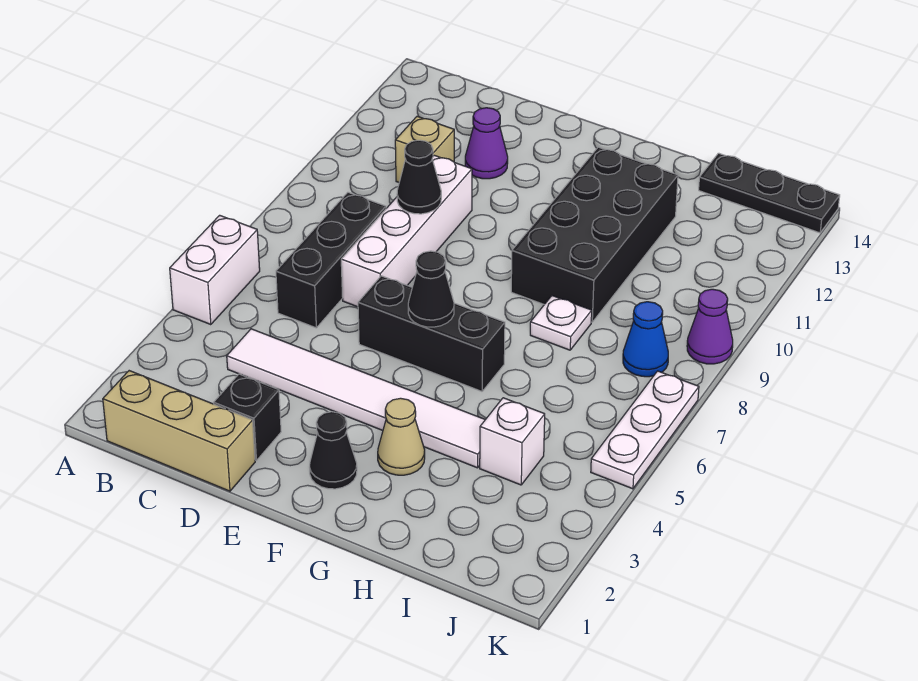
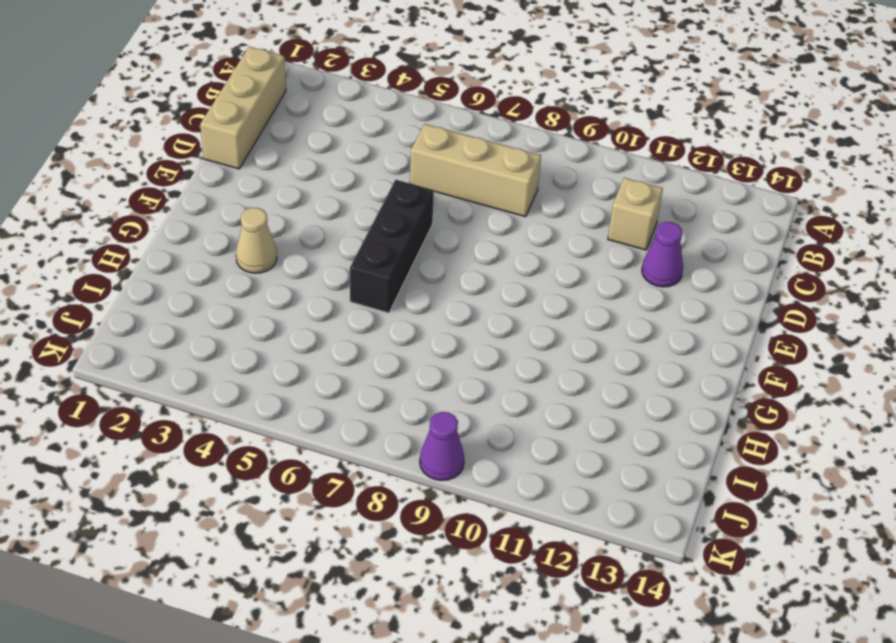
tan 1x3 brick [410,124,541,217] -> black 1x3 brick [276,192,386,328]
none -> white 1x2 brick [170,215,260,325]
none -> white 1x6 tile [227,329,485,468]
none -> black 1x1 brick [214,374,281,460]

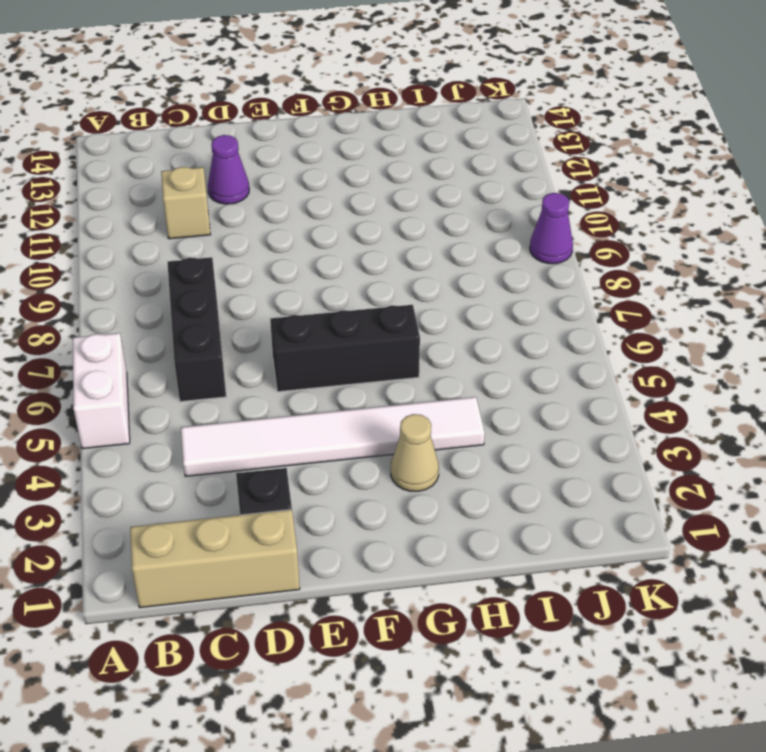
none -> white 1x4 brick [341,155,472,307]
none -> black 1x1 cone [310,412,357,489]
none -> black 2x4 brick [511,147,678,322]

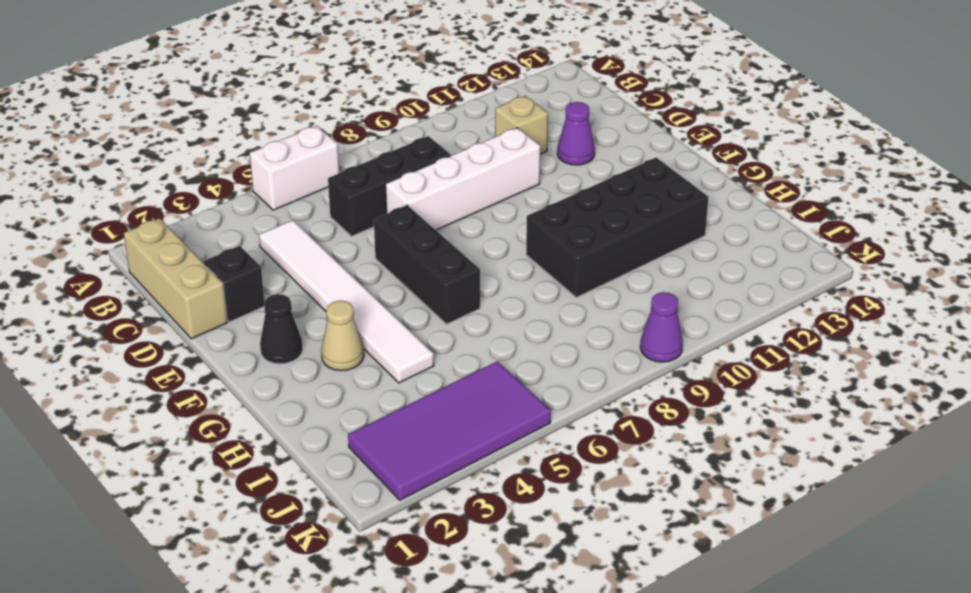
purple 2x4 tile [348,361,551,500] -> white 1x3 plate [591,371,699,489]
none -> white 1x1 plate [530,296,592,350]
none -> white 1x1 brick [480,398,545,485]
none -> black 1x3 plate [699,153,840,233]

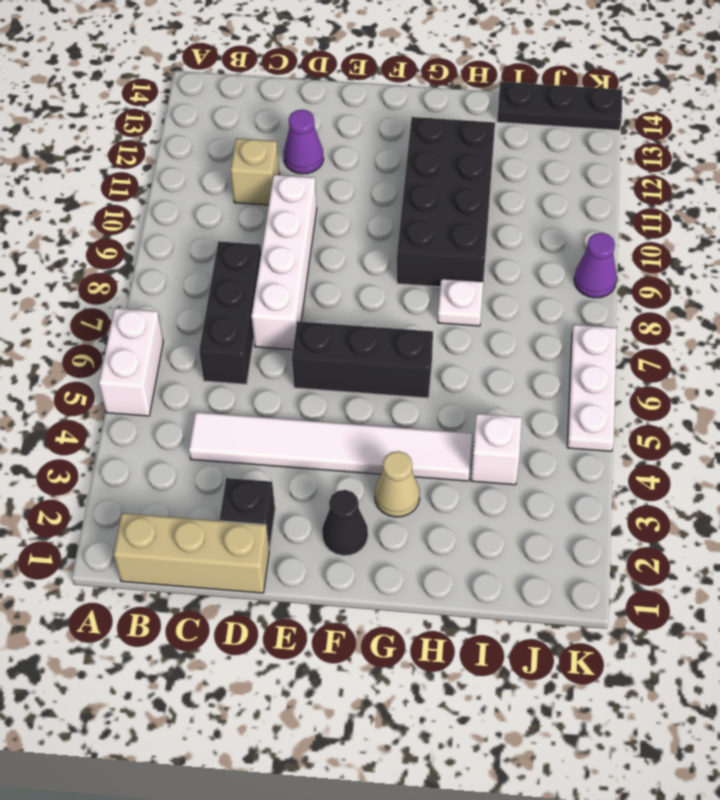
none -> blue 1x1 cone [623,302,668,377]
none -> black 1x1 cone [397,140,441,214]
none -> black 1x1 cone [408,251,454,327]

